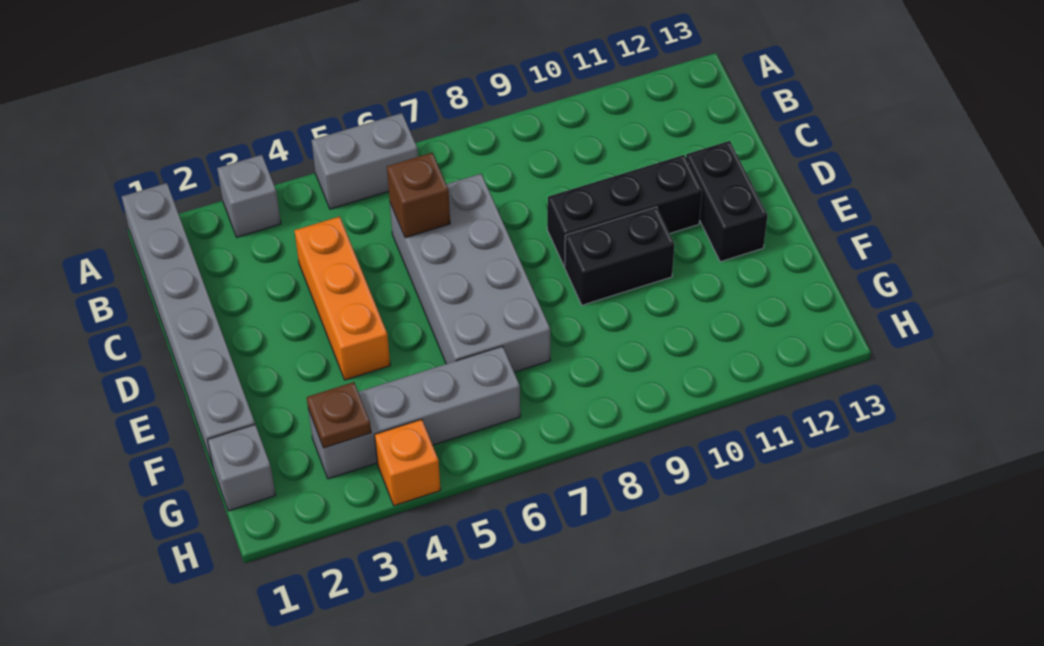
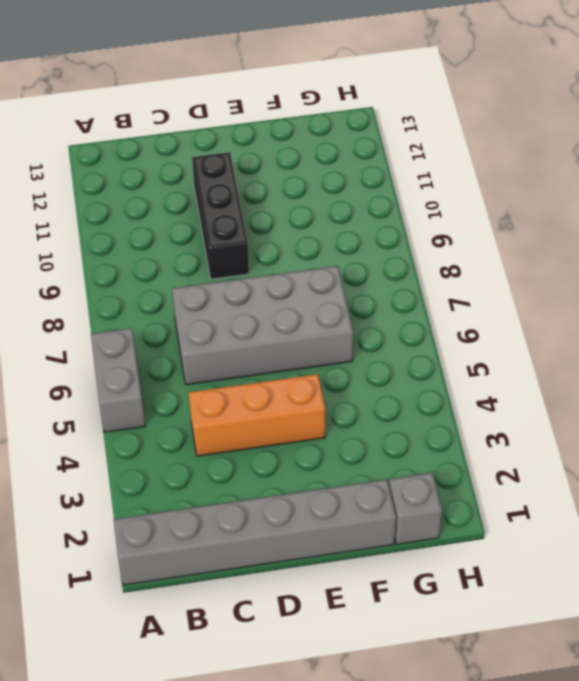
none -> grey 1x1 brick [217,155,281,237]
none -> black 1x2 brick [686,141,768,262]
none -> black 1x2 brick [565,207,674,305]

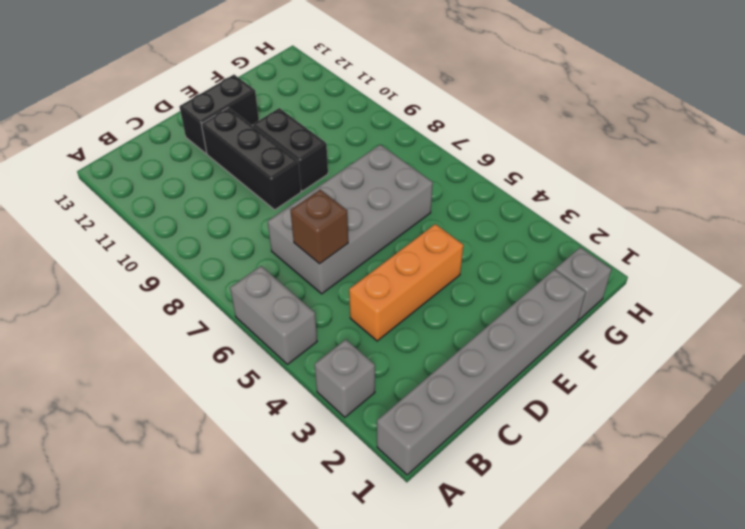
none -> grey 1x4 brick [308,346,520,479]
none -> orange 1x1 brick [375,419,440,506]
none -> brown 1x1 plate [307,382,371,448]

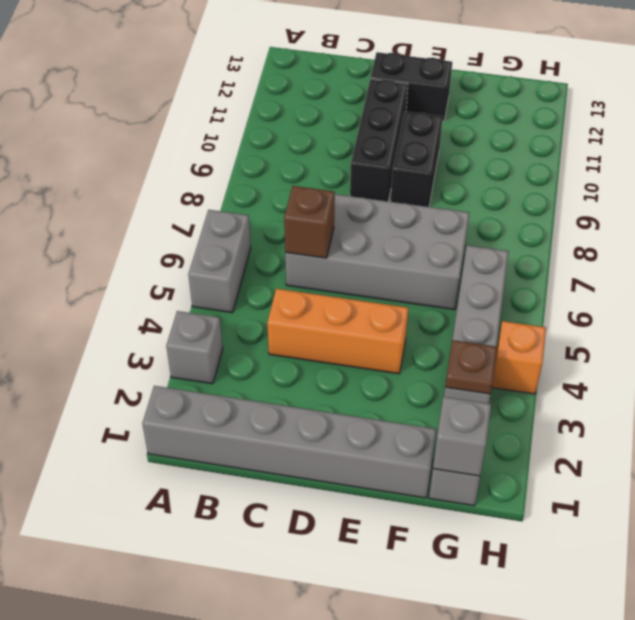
grey 1x1 brick [433,397,491,476] -> none

